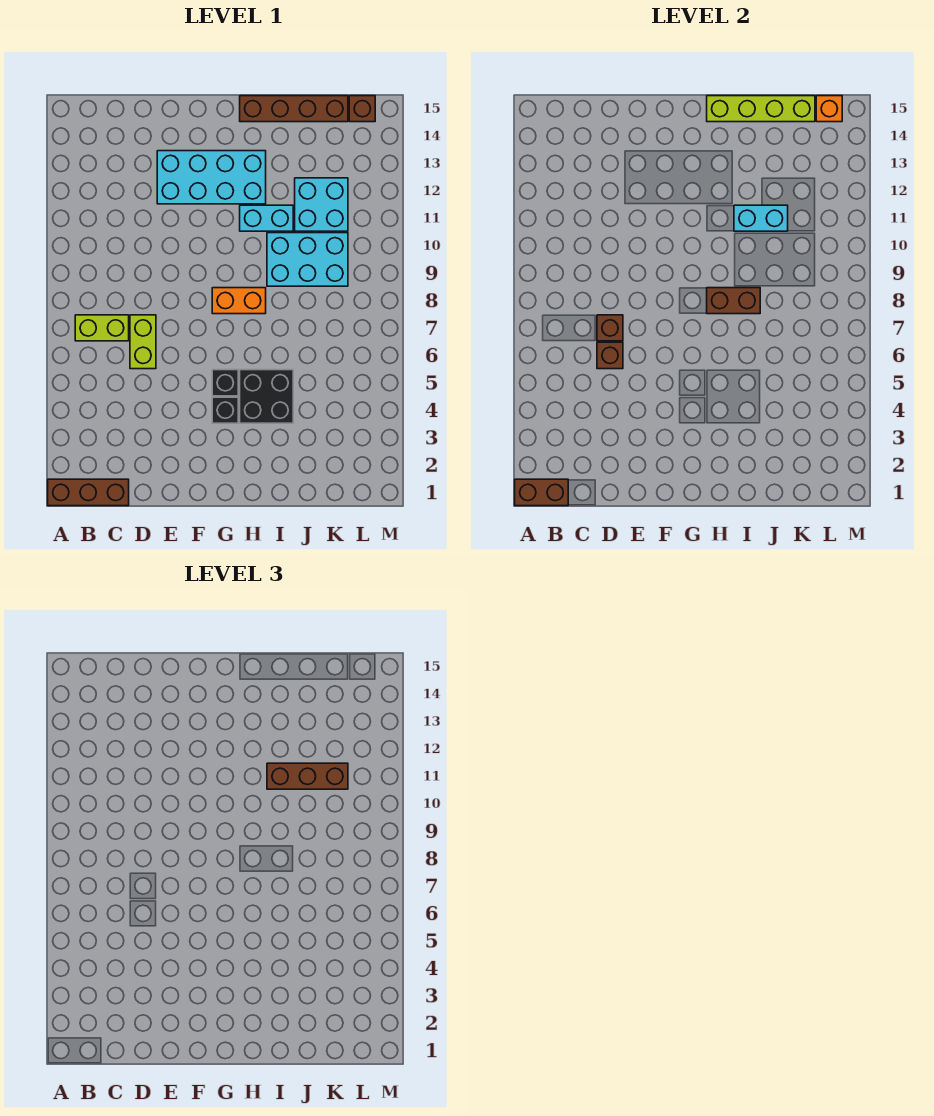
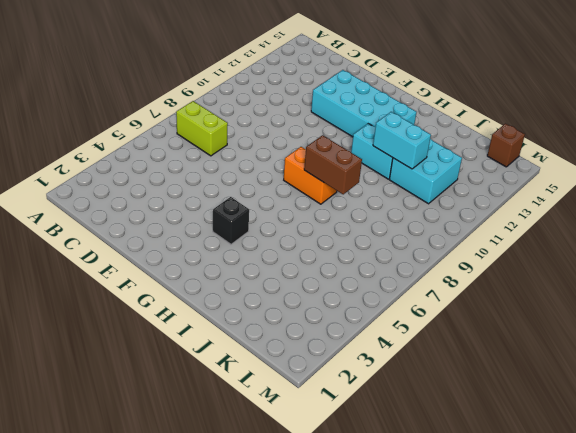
none -> brown 1x3 brick [48,479,129,506]
none -> lime 1x2 brick [130,315,156,369]
none -> black 1x1 brick [212,370,238,396]

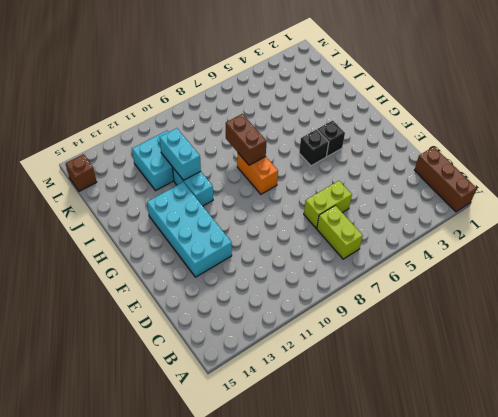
none -> black 2x2 brick [240,370,293,423]
none -> brown 1x4 brick [240,96,348,122]
none -> cyan 2x3 brick [267,233,348,286]

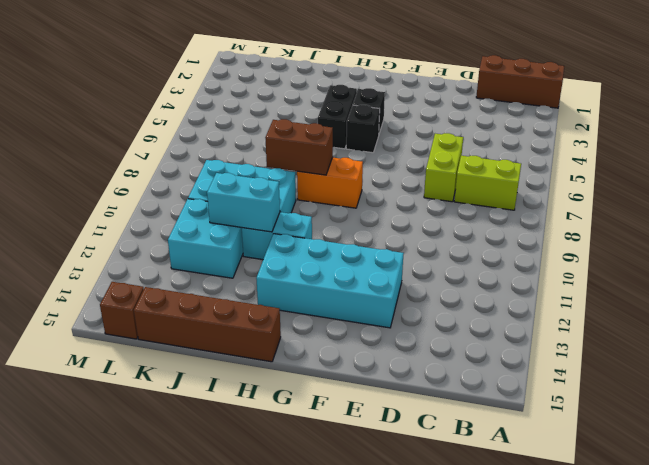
black 1x2 brick [318,85,357,149] -> black 2x2 brick [240,370,293,423]
none -> brown 1x2 brick [515,479,568,506]
none -> brown 1x1 brick [597,342,623,369]
none -> brown 1x1 brick [597,315,623,341]

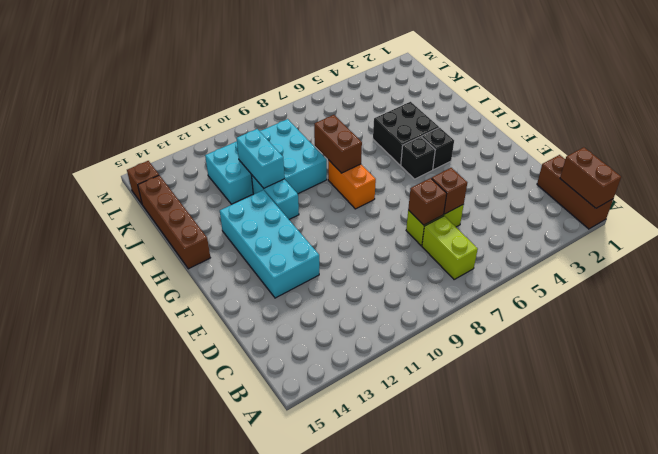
none -> lime 1x4 brick [707,96,815,122]
none -> orange 1x1 brick [816,96,842,122]
none -> brown 1x3 brick [267,763,348,789]

